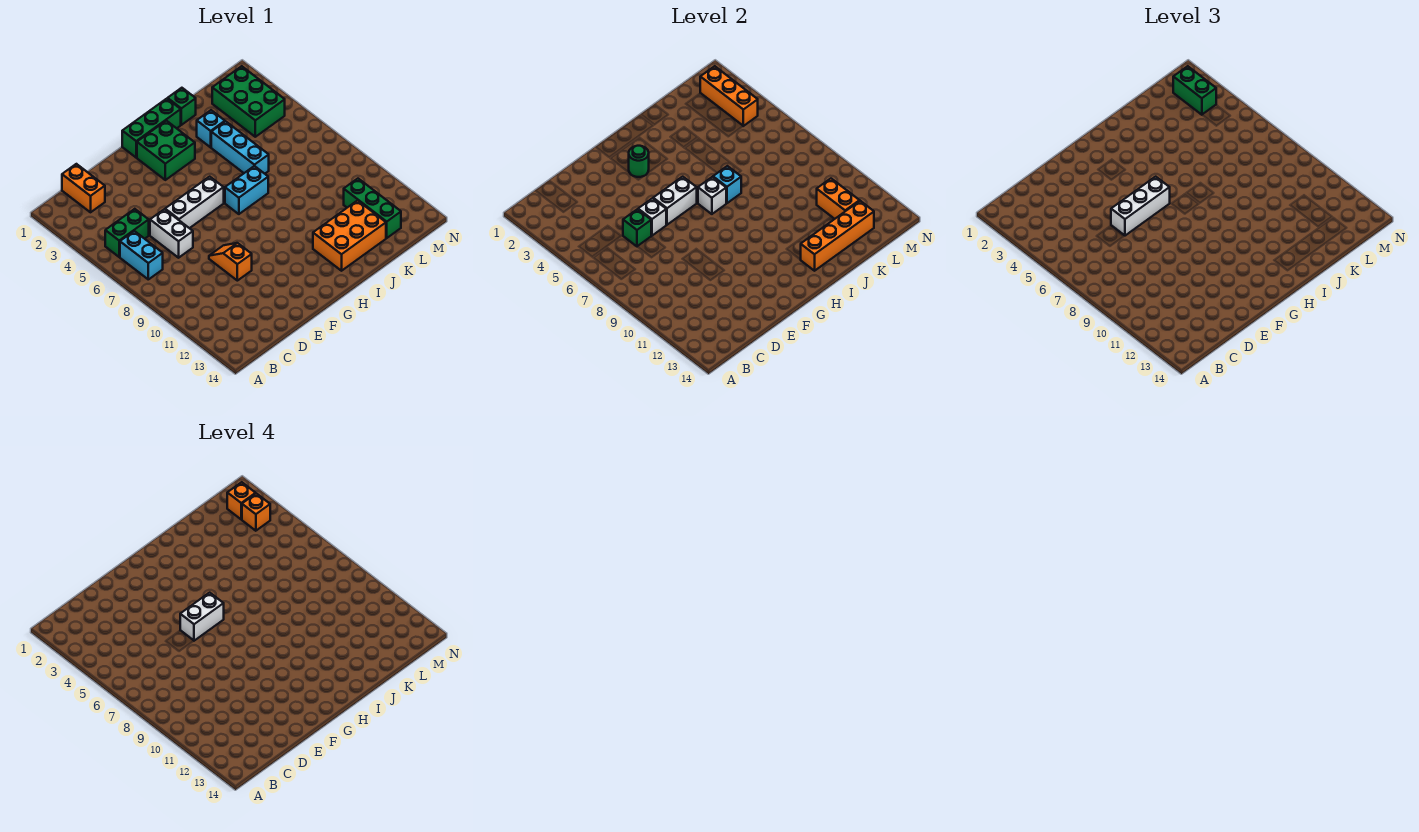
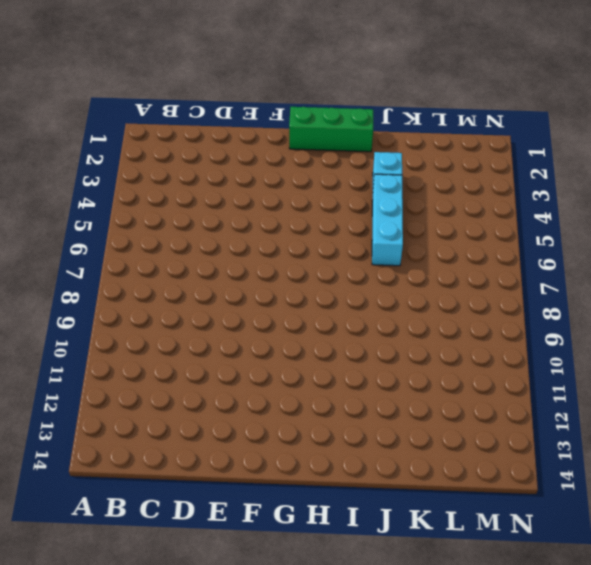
none -> green 1x2 brick [105,209,149,257]
none -> cyan 1x2 brick [120,231,163,279]
none -> orange 1x2 brick [62,164,105,212]

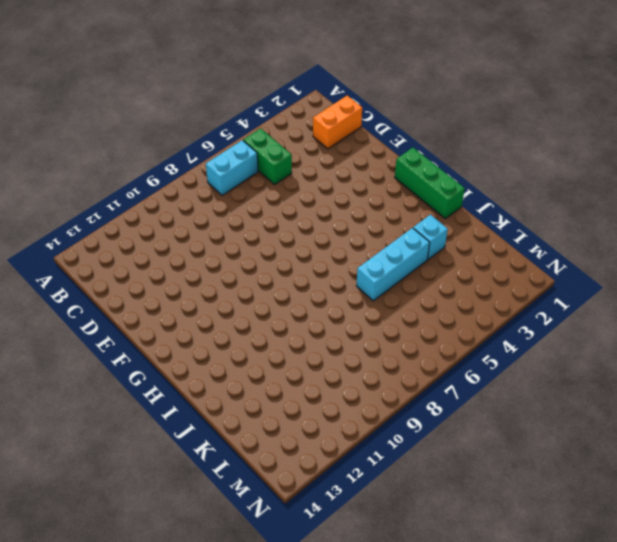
none -> white 1x2 brick [150,209,193,258]
none -> white 1x3 brick [165,177,224,228]
none -> orange 1x2 slope [209,243,252,281]

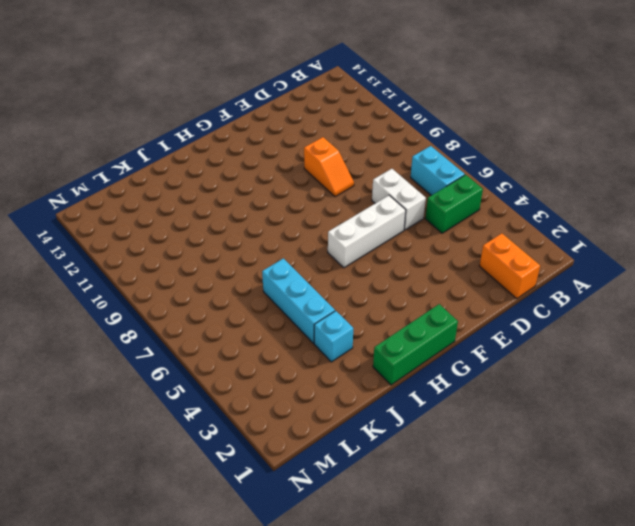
none -> green 2x2 brick [137,121,195,180]
none -> cyan 1x2 brick [225,166,268,214]
none -> orange 2x3 brick [313,201,386,271]

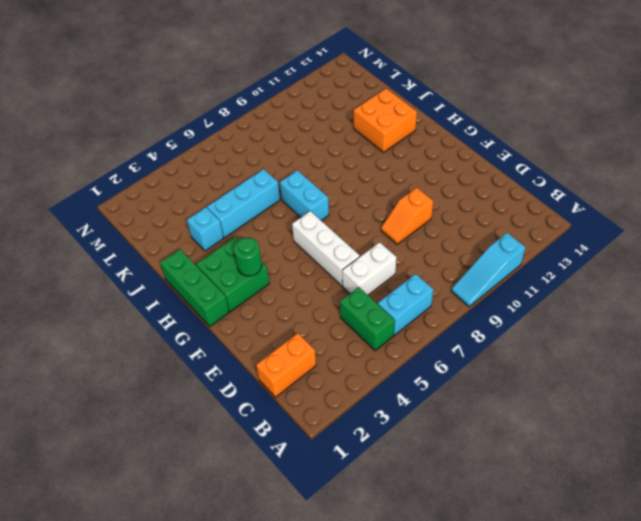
cyan 1x3 slope [451,233,525,307] -> none
orange 2x2 brick [354,88,417,152] -> orange 2x3 brick [313,201,386,271]
none -> green 1x1 brick [168,88,196,125]
none -> green 2x3 brick [212,66,285,137]
none -> green 1x3 brick [344,179,401,238]

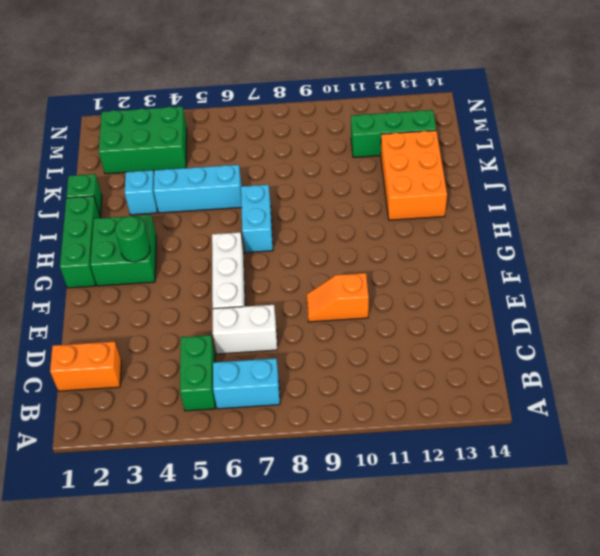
none -> green 1x1 brick [623,209,651,246]
none -> white 1x1 brick [638,198,666,236]
none -> white 1x2 brick [653,177,697,225]

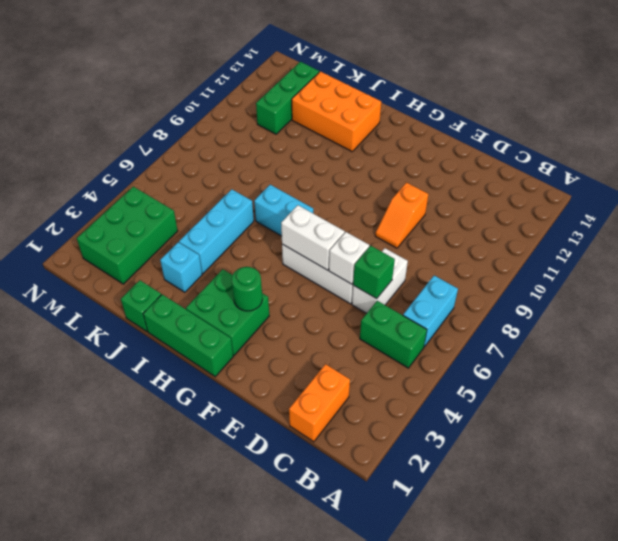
none -> white 1x1 brick [698,177,726,214]
none -> cyan 1x1 brick [713,166,741,203]
none -> orange 1x4 brick [801,201,874,271]

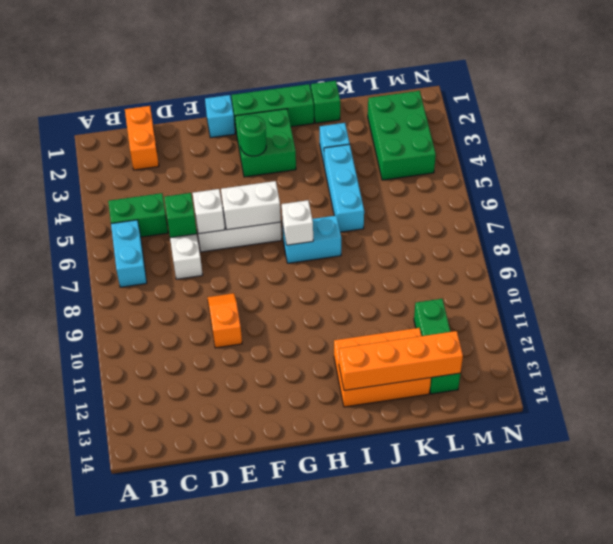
cyan 1x1 brick [205,95,235,138] -> cyan 1x1 brick moved to [713,166,741,203]
none -> orange 1x2 brick [817,179,860,219]
none -> orange 1x3 brick [700,66,758,126]
none -> white 1x3 brick [1111,177,1170,236]

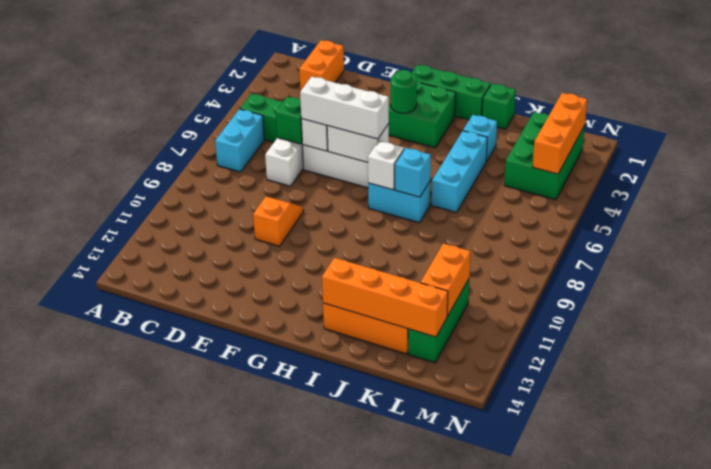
none -> green 1x2 brick [1173,66,1216,115]
none -> white 1x2 brick [180,593,224,641]
none -> orange 1x1 brick [227,482,256,520]

